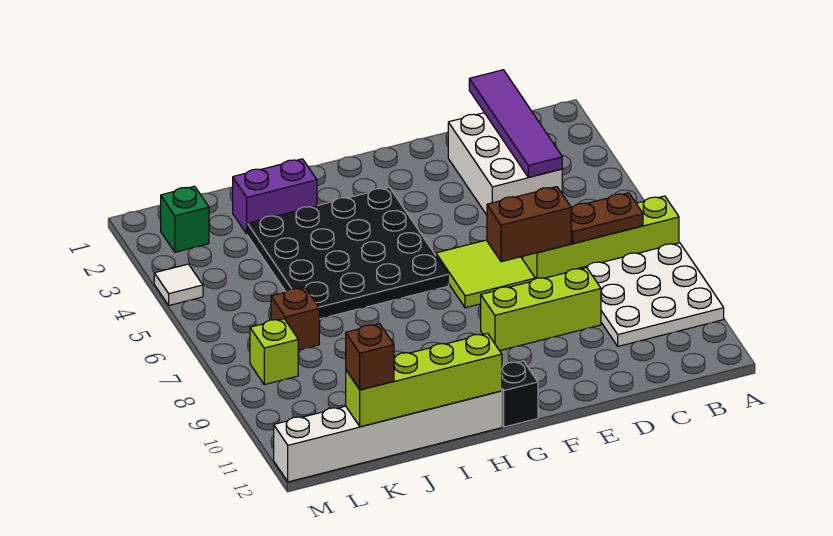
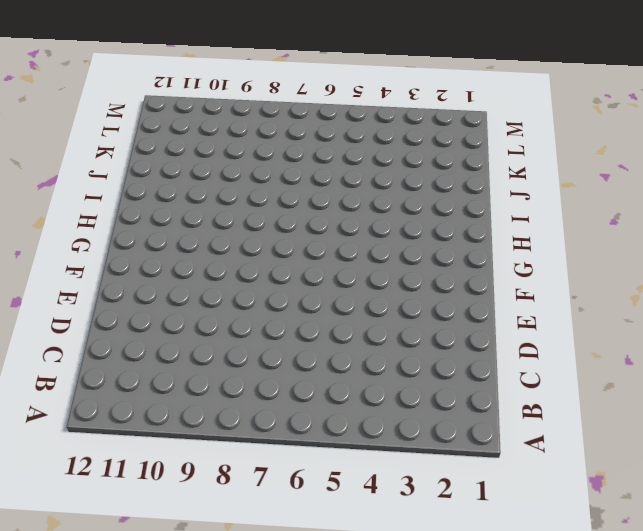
none -> lime 1x4 brick [523,196,679,279]
none -> white 3x3 plate [578,243,724,346]
none -> white 2x3 brick [448,113,562,215]

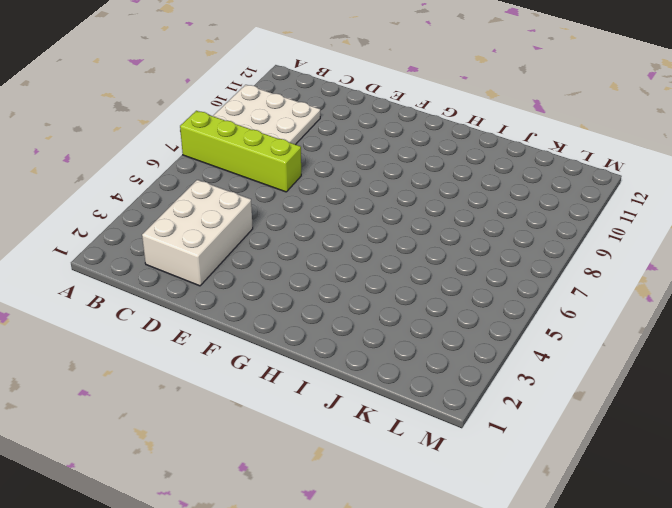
none -> lime 1x3 brick [481,268,601,351]
none -> lime 2x2 tile [436,240,535,308]
none -> black 4x4 plate [247,187,448,319]

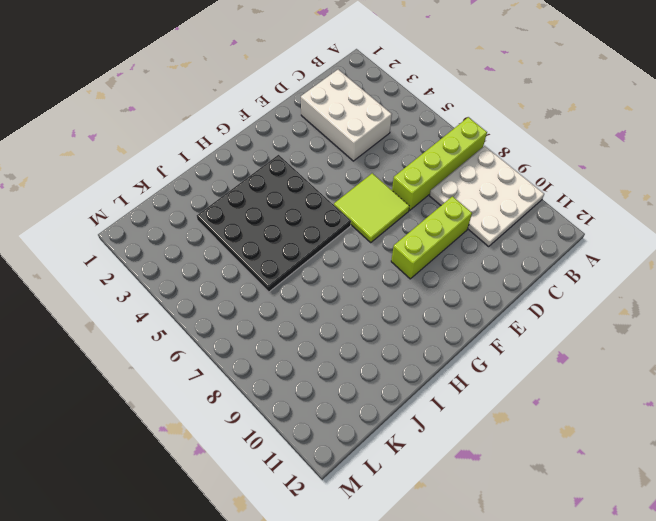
none -> black 1x1 brick [502,361,538,427]
none -> white 1x6 brick [274,391,502,482]
none -> purple 1x2 brick [233,159,317,234]

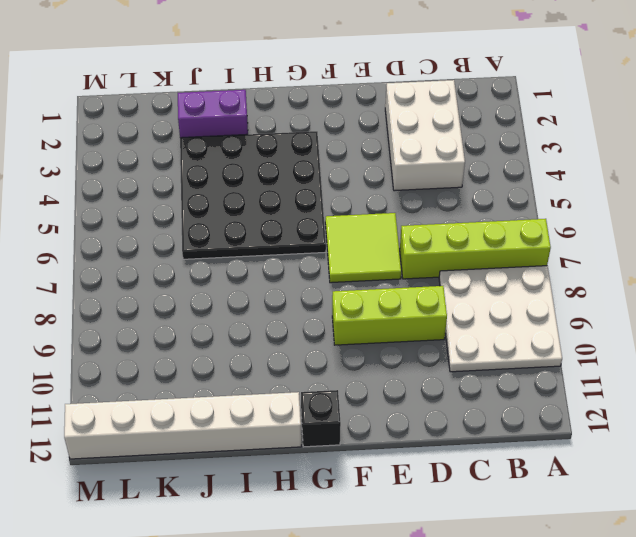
none -> brown 1x1 brick [271,288,319,350]
none -> green 1x1 brick [161,186,209,252]
none -> lime 1x1 brick [250,319,298,385]

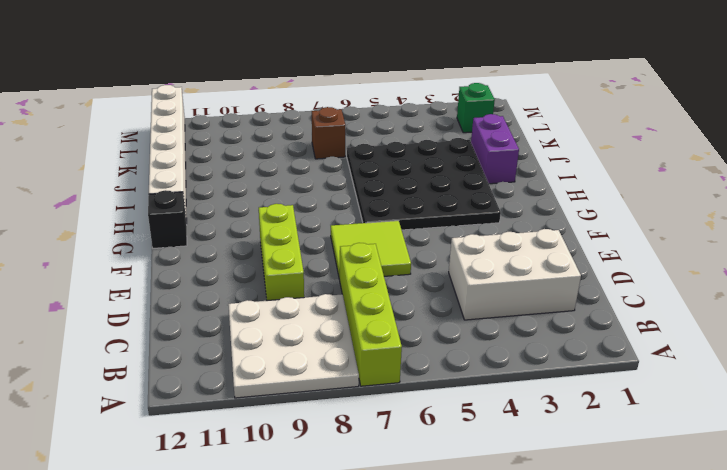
none -> lime 1x1 brick [250,319,298,385]
none -> white 1x1 tile [154,264,203,305]
none -> brown 1x2 plate [571,193,643,244]

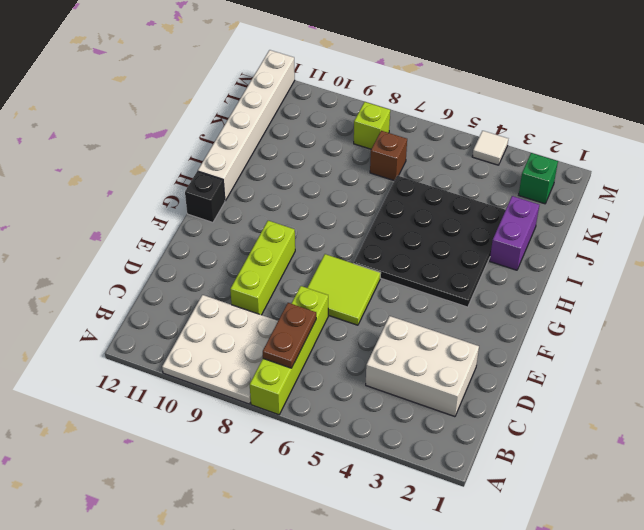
none -> purple 1x4 tile [469,70,562,177]
none -> brown 1x2 brick [487,187,571,262]
none -> lime 1x4 brick [346,333,502,427]

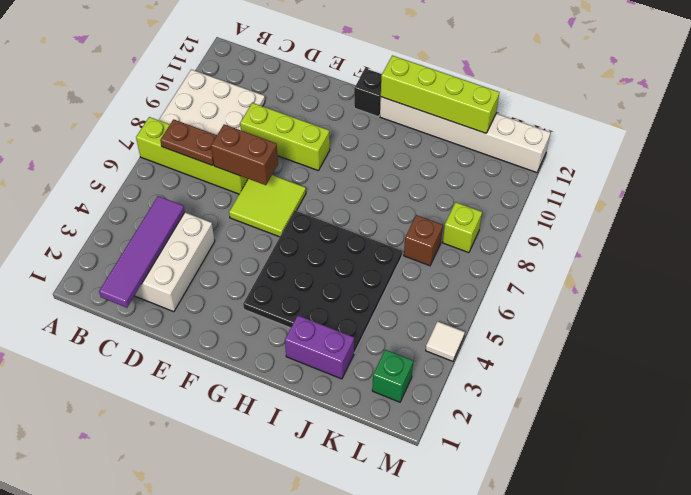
none -> brown 1x1 brick [346,324,394,390]

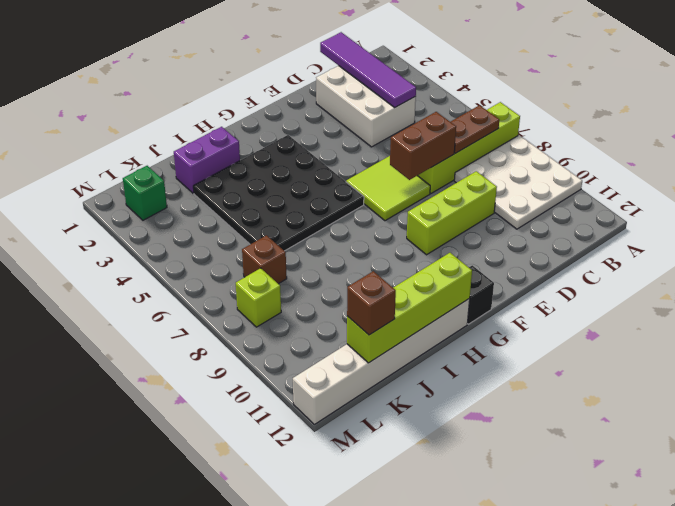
none -> white 1x1 tile [154,264,203,305]

